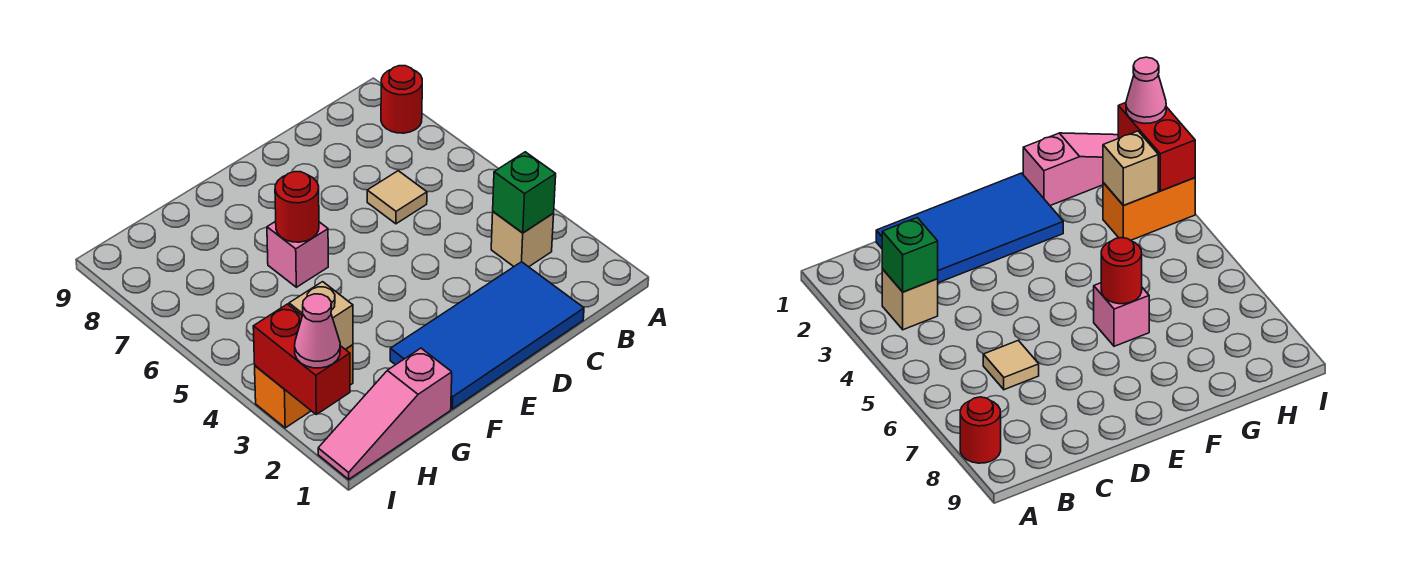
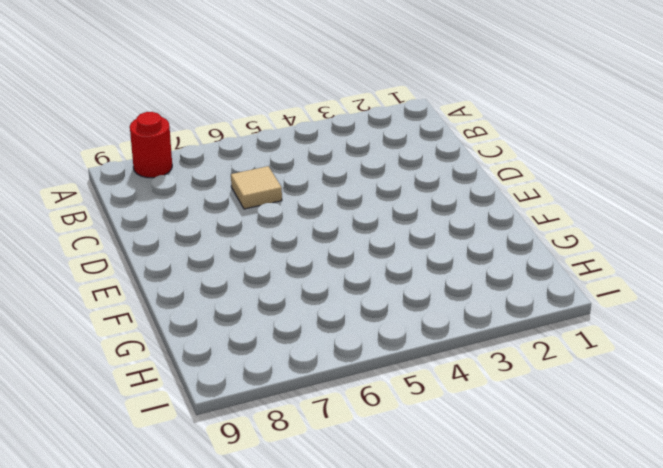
none -> tan 1x1 brick [491,212,554,267]
none -> blue 2x4 tile [390,262,584,409]
none -> pink 1x1 brick [267,221,328,287]

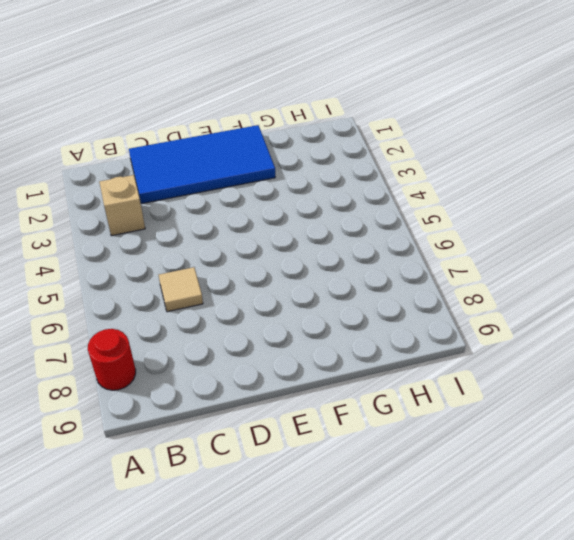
none -> pink 1x1 brick [267,221,328,287]
none -> pink 1x3 slope [318,348,452,479]
none -> orange 1x2 brick [255,345,353,428]

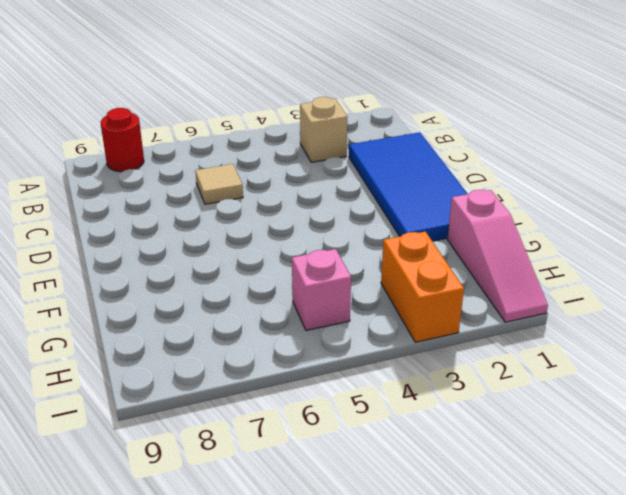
pink 1x1 brick [292,249,351,330] -> pink 1x1 brick moved to [267,221,328,287]
none -> green 1x1 brick [493,152,556,233]
none -> red 1x1 round brick [275,172,319,242]
none -> tan 1x1 brick [289,282,353,349]

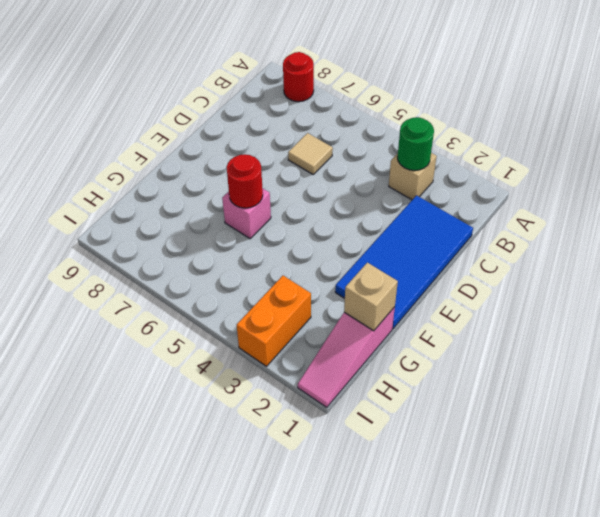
green 1x1 round brick [397,117,434,171] -> green 1x1 brick [493,152,556,233]
tan 1x1 brick [344,263,398,331] -> tan 1x1 brick moved to [289,282,353,349]
none -> red 1x2 brick [253,304,350,414]
none -> pink 1x1 cone [295,294,340,368]

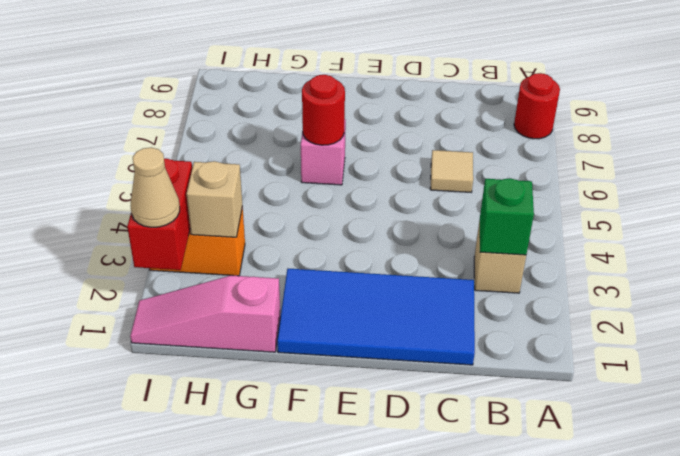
tan 1x1 cone [131,148,180,227] -> pink 1x1 cone [295,294,340,368]

